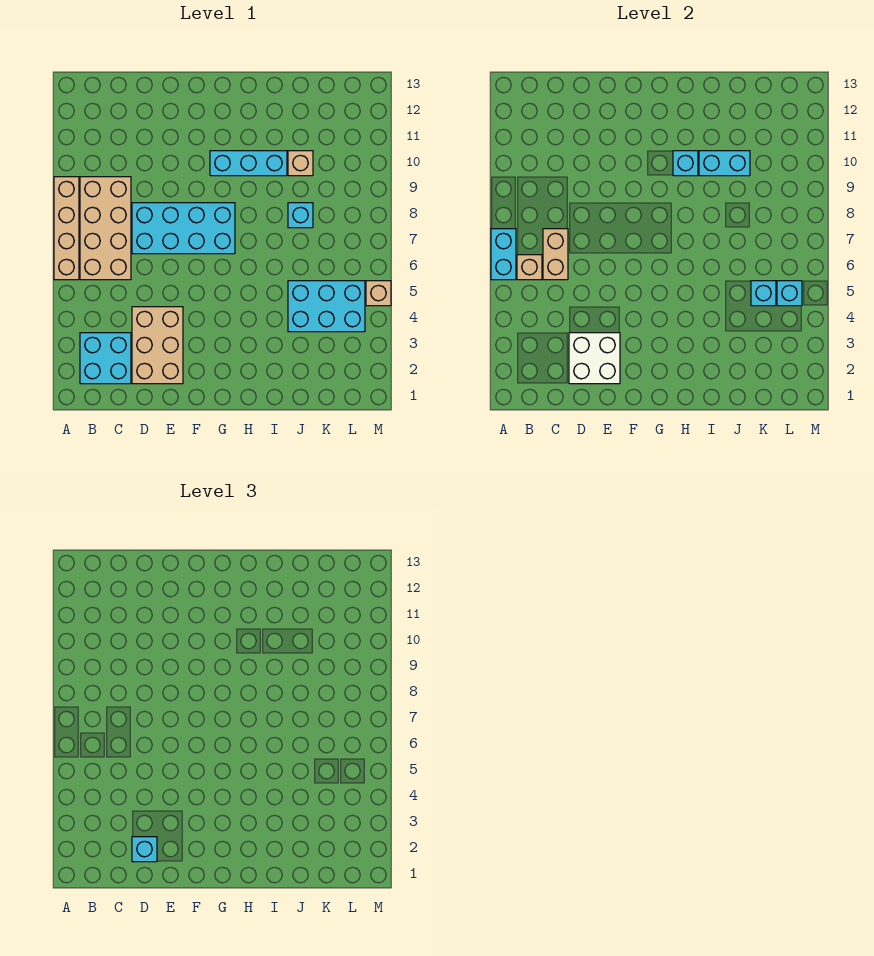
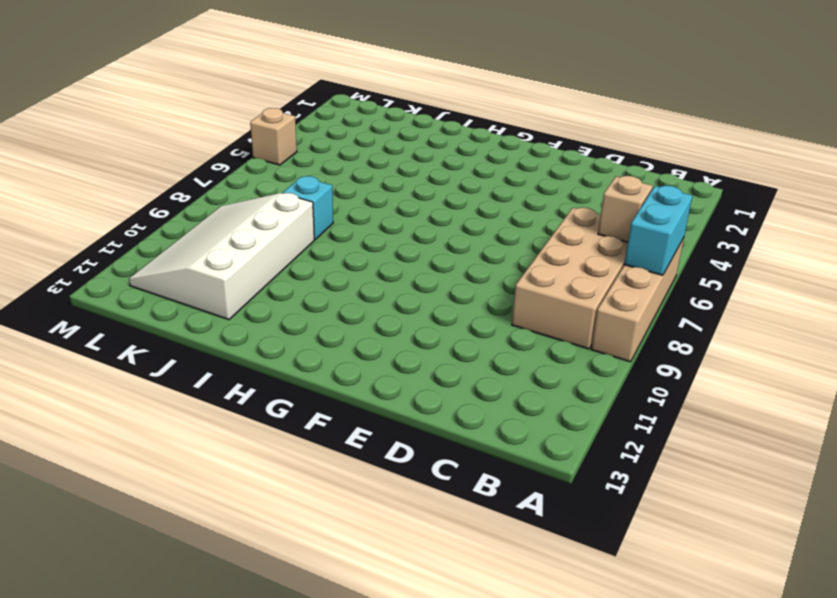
white 3x4 slope [129,193,314,320] -> tan 1x1 brick [288,151,313,176]
none -> cyan 2x2 brick [80,333,131,384]
none -> tan 2x3 brick [132,307,183,384]
none -> cyan 2x4 brick [132,203,235,254]

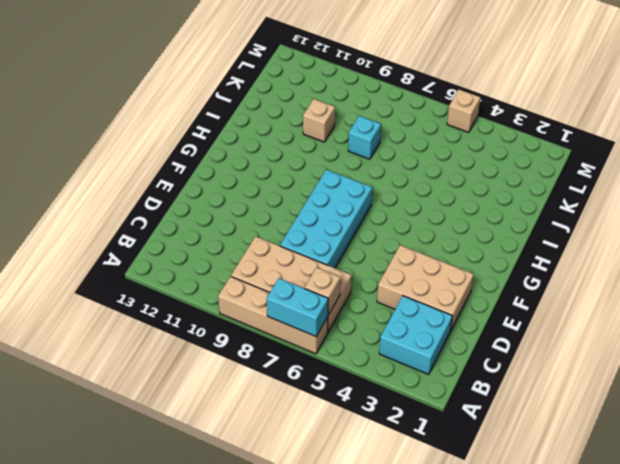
none -> cyan 1x3 brick [210,151,287,176]
none -> cyan 2x3 brick [288,281,365,332]
none -> tan 1x2 brick [543,229,568,280]

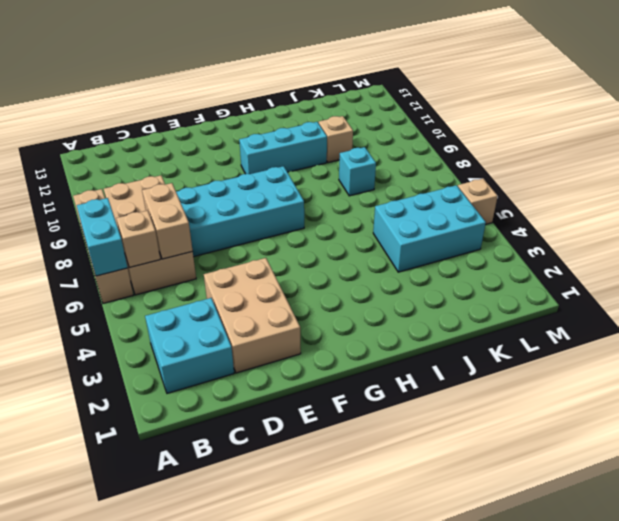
none -> white 2x2 brick [569,333,620,384]
none -> cyan 1x1 brick [673,151,698,176]
none -> cyan 1x2 brick [699,151,750,176]

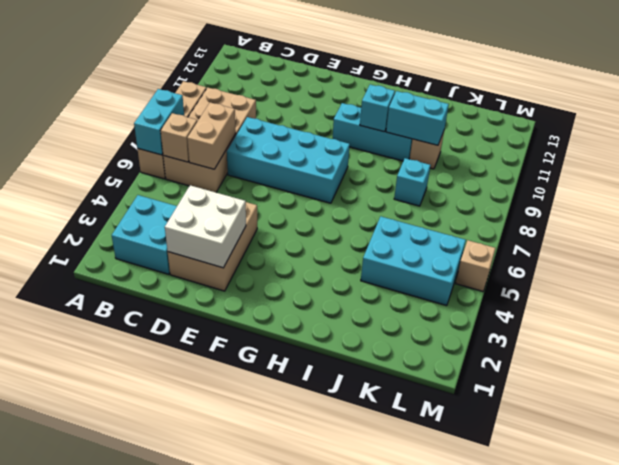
none -> cyan 1x1 brick [751,281,776,306]
none -> cyan 1x1 brick [777,281,802,306]
none -> cyan 1x1 brick [132,837,157,862]

